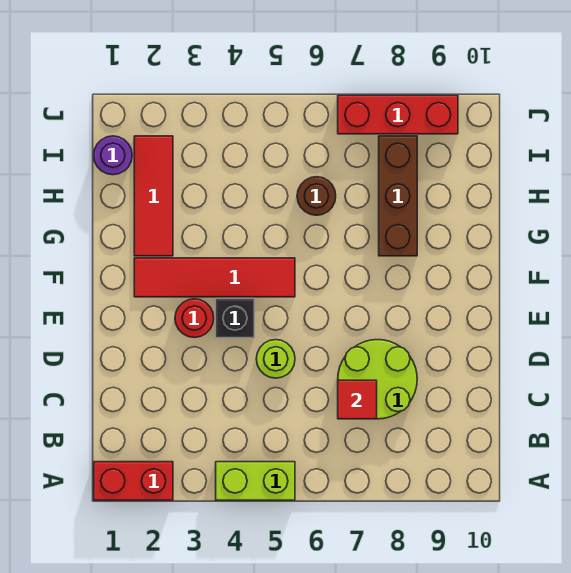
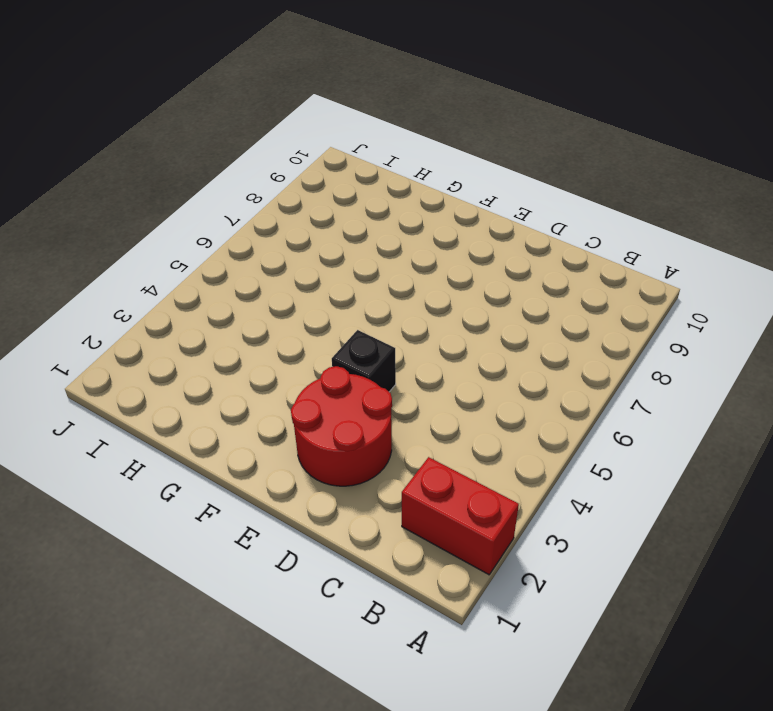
red 1x2 brick [402,457,519,575] -> red 1x2 brick turned to [94,462,173,500]
red 2x2 round brick [291,366,392,486] -> red 1x1 round brick [175,299,214,338]
none -> lime 1x2 brick [216,462,295,500]
none -> lime 2x2 round brick [338,340,417,419]
none -> lime 1x1 round brick [256,340,295,378]

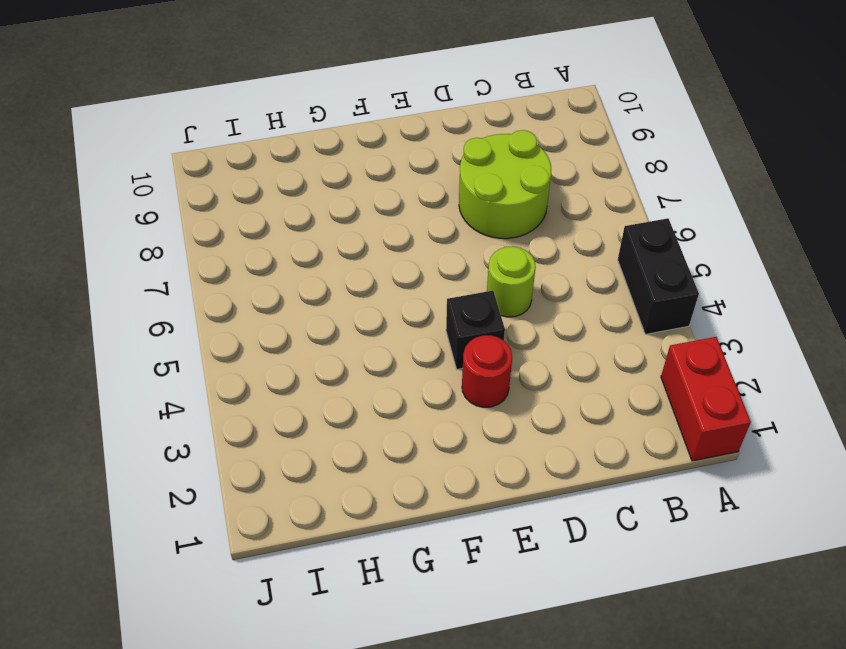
black 1x2 brick [618,218,699,334] -> lime 1x2 brick [216,462,295,500]
none -> red 1x4 tile [134,258,295,297]
none -> red 1x3 tile [134,136,173,256]
none -> brown 1x3 brick [379,136,417,256]

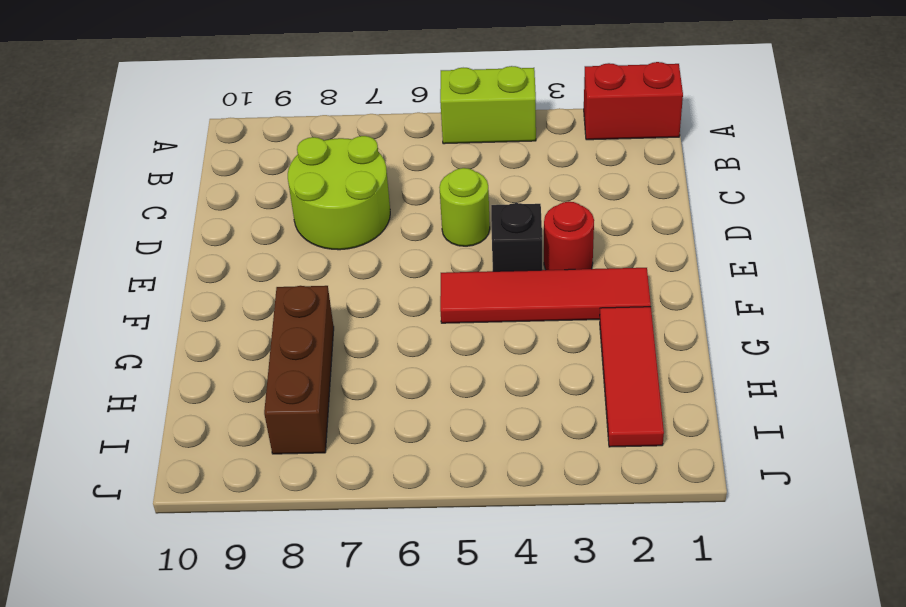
none -> brown 1x1 round brick [297,177,336,215]
none -> purple 1x1 round brick [94,136,132,175]
none -> red 1x3 brick [338,95,458,134]

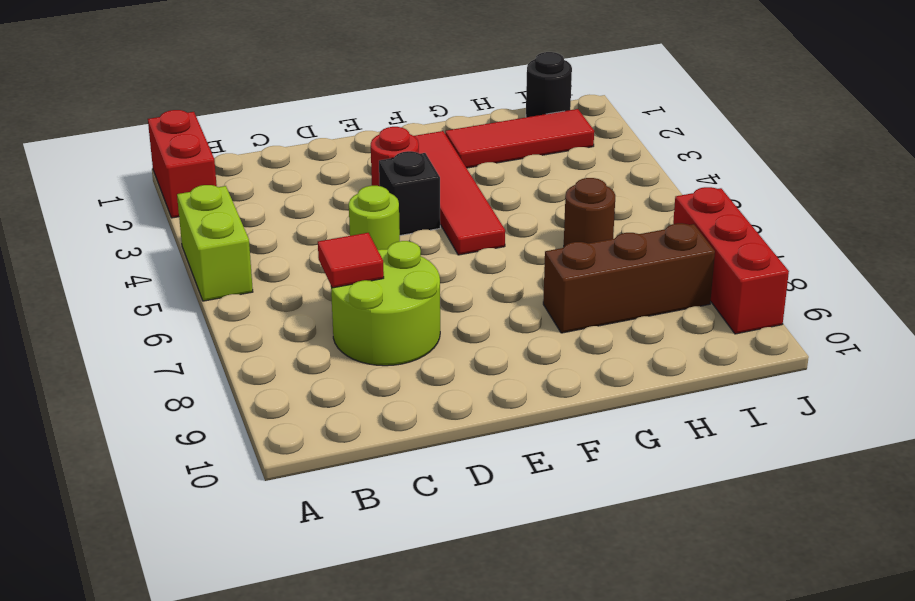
black 1x1 round brick [526,52,572,117] -> purple 1x1 round brick [94,136,132,175]

